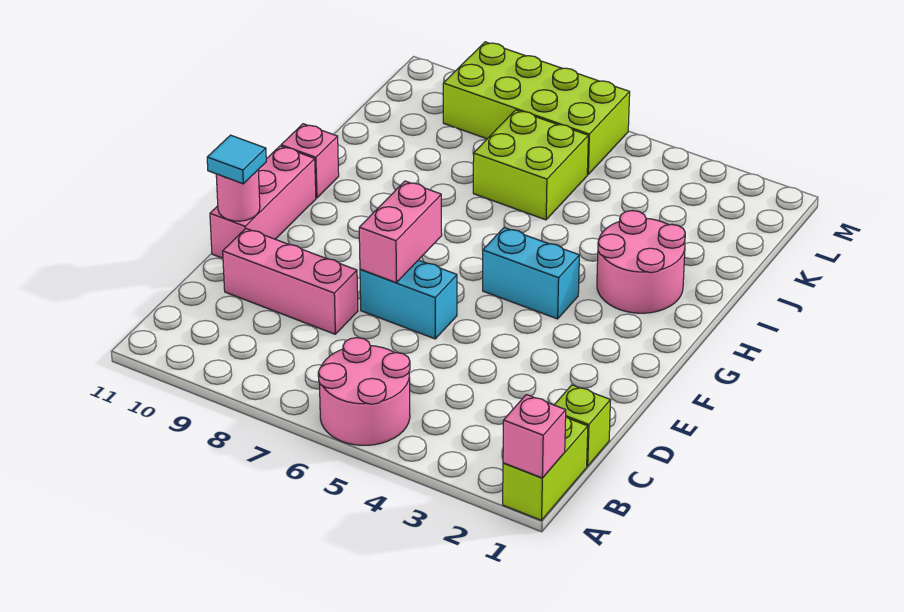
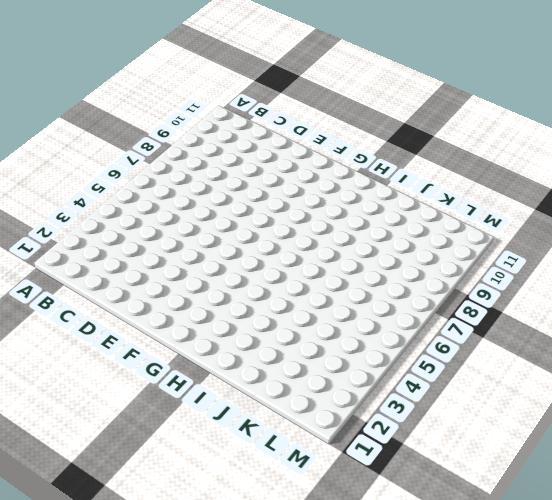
none -> lime 1x2 brick [503,417,588,520]
none -> pink 2x2 round brick [318,338,410,445]
none -> lime 1x1 brick [555,385,611,466]

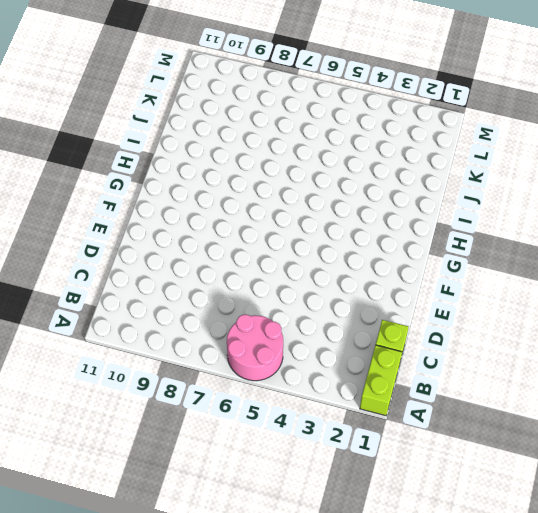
none -> pink 1x3 brick [223,229,358,334]
none -> cyan 1x2 brick [360,260,457,339]
none -> pink 1x3 brick [210,146,316,258]

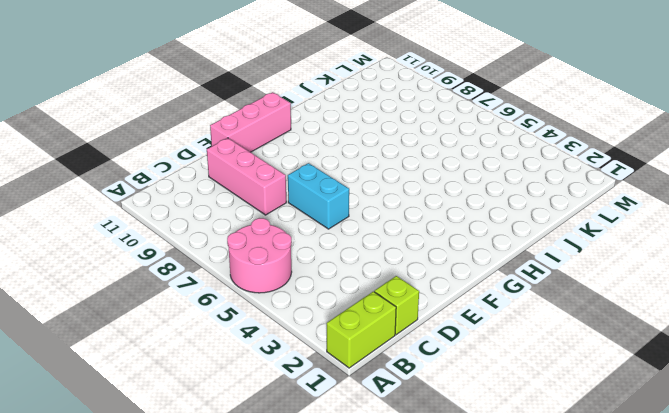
none -> cyan 1x2 brick [483,228,579,319]
none -> pink 2x2 round brick [597,211,685,313]
none -> pink 1x1 brick [281,124,339,198]

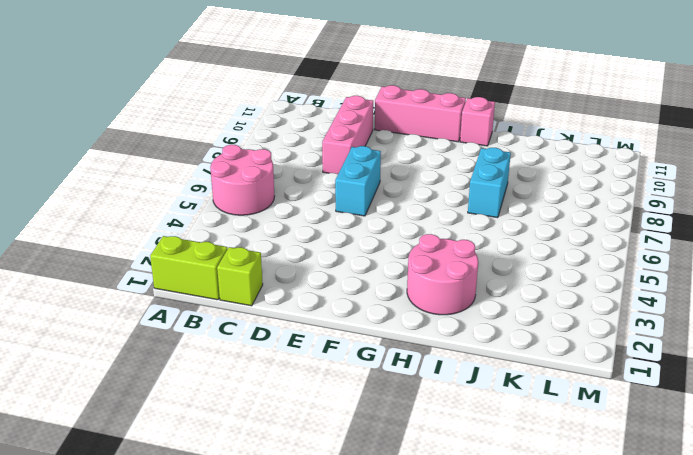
cyan 1x2 brick [468,148,511,218] -> cyan 1x2 brick moved to [483,228,579,319]
none -> lime 2x2 brick [473,110,588,220]
none -> lime 2x4 brick [443,42,630,174]
none -> pink 1x1 brick [503,395,566,478]

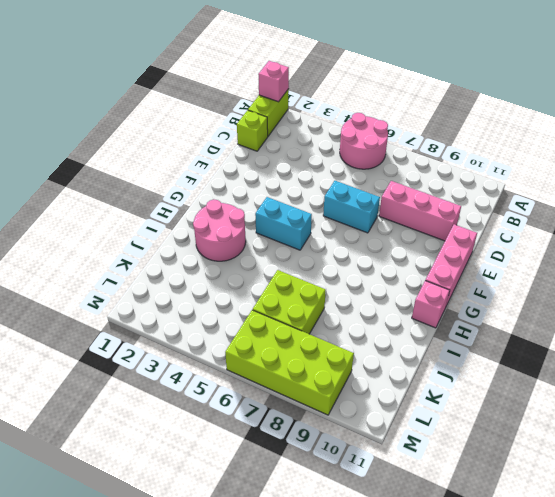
none -> pink 1x2 brick [359,181,442,283]
none -> pink 1x1 round brick [216,170,260,221]
none -> cyan 1x1 tile [207,135,266,184]

